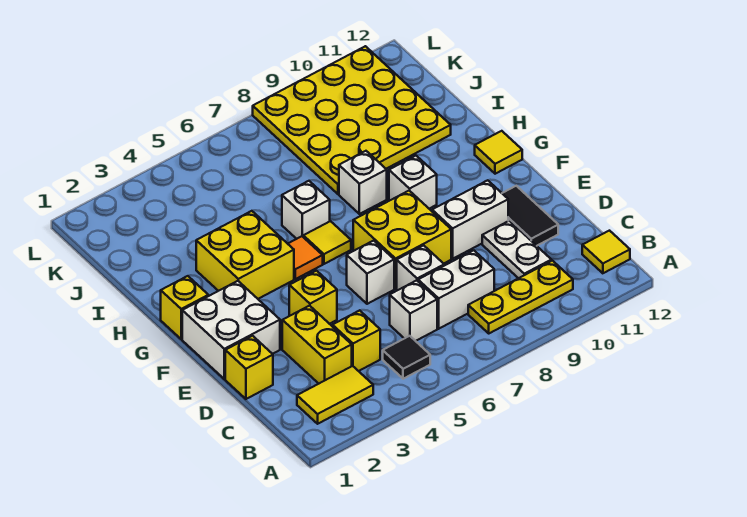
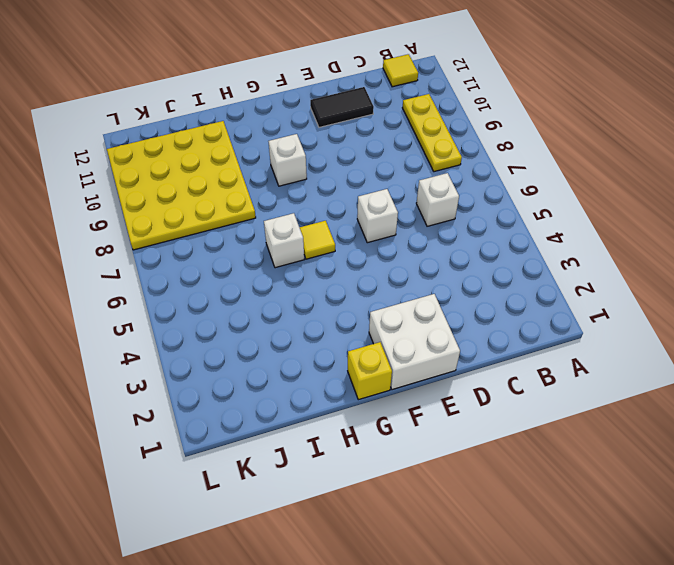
none -> yellow 1x2 tile [297,366,373,424]
none -> black 1x1 tile [383,336,430,379]
none -> yellow 1x2 brick [282,306,352,384]

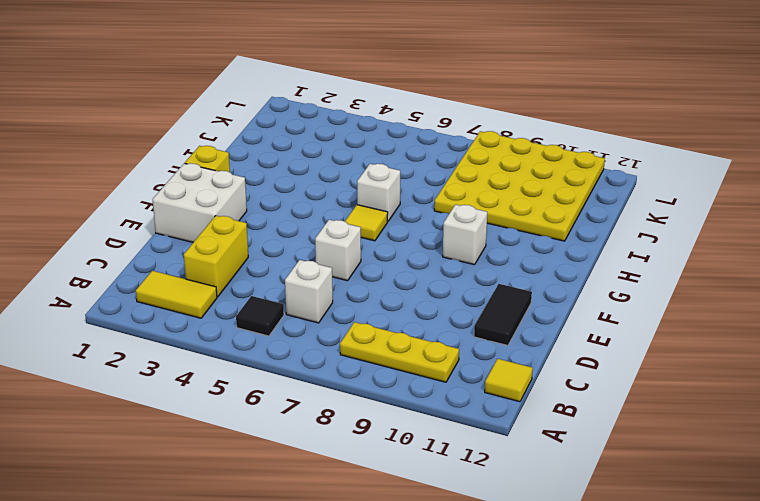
none -> yellow 1x1 brick [333,310,380,371]
none -> white 1x2 brick [418,250,494,329]
none -> white 1x2 plate [482,221,551,278]

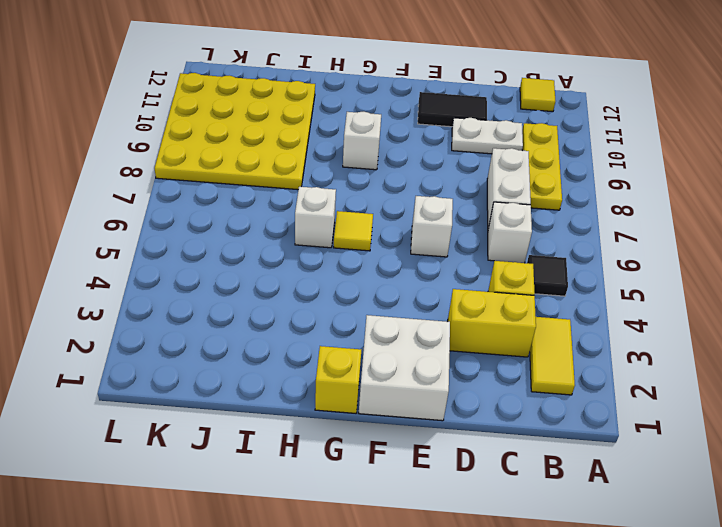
none -> yellow 1x1 brick [225,336,273,399]
none -> white 1x1 brick [397,245,444,290]
none -> yellow 1x1 brick [289,271,337,324]

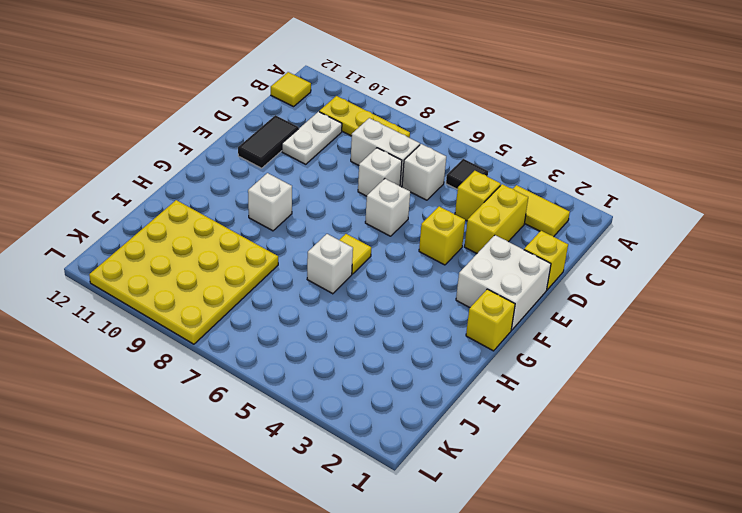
none -> yellow 2x2 brick [353,191,451,289]
none -> white 1x2 brick [432,180,508,259]
none -> yellow 2x2 brick [196,211,294,299]

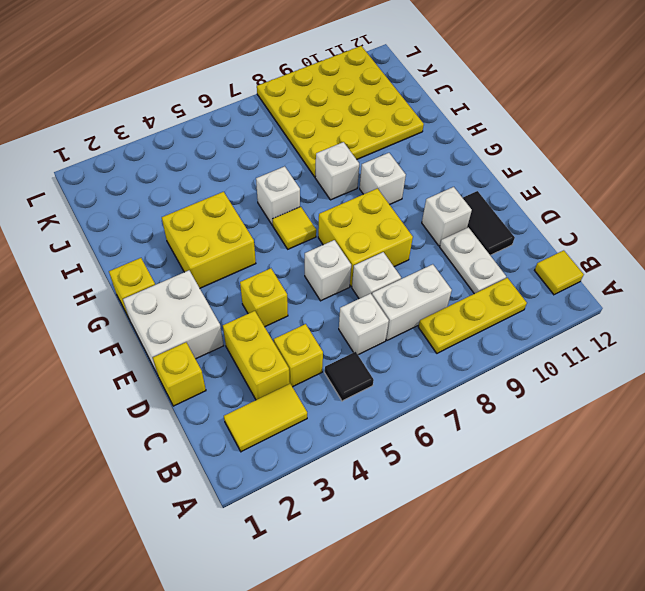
white 1x1 brick [422,187,472,246] -> white 1x2 brick [432,180,508,259]
none -> orange 1x1 tile [288,236,323,279]
none -> yellow 1x1 tile [475,131,522,174]

